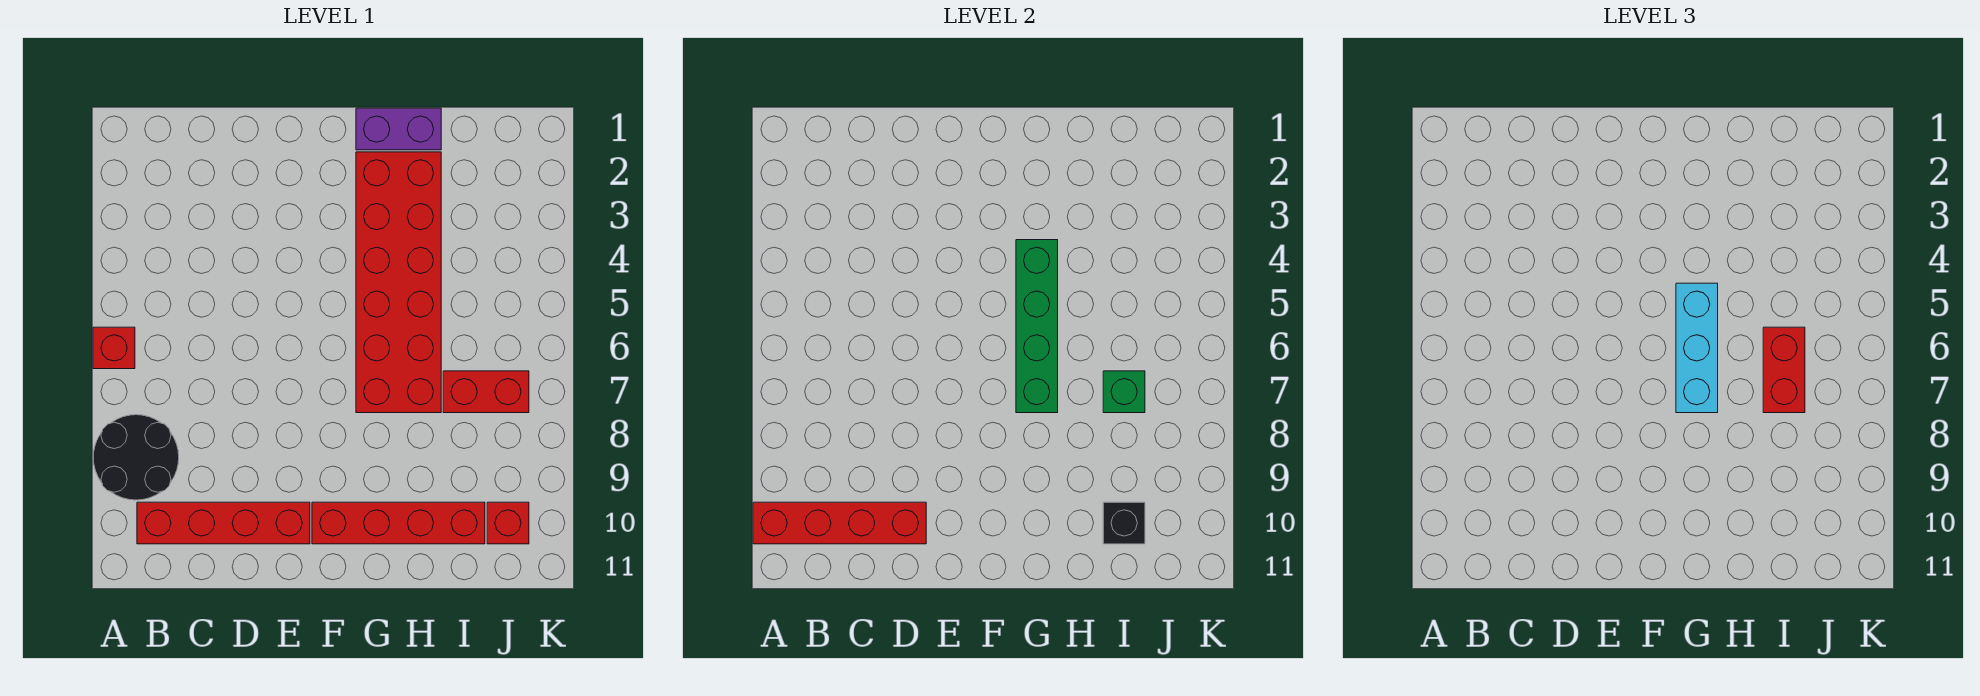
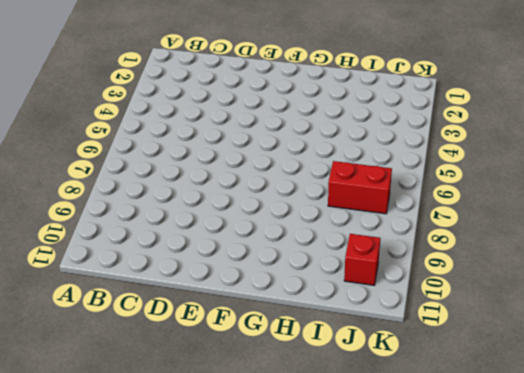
none -> red 1x1 brick [93,327,135,369]
none -> black 2x2 round brick [93,415,179,500]
none -> red 1x4 brick [137,502,310,544]

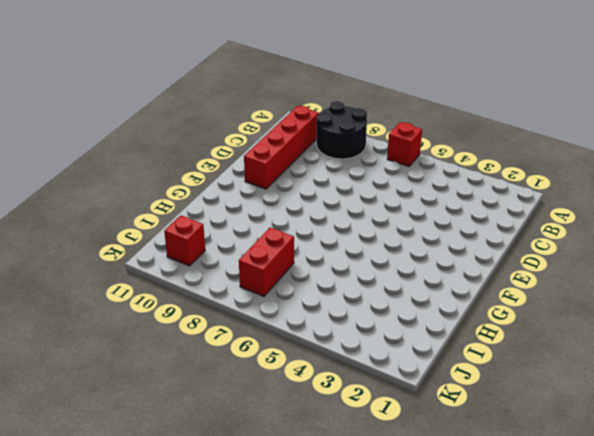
none -> red 1x4 brick [312,502,485,544]
none -> purple 1x2 brick [356,108,441,150]
none -> red 2x6 brick [356,152,441,413]

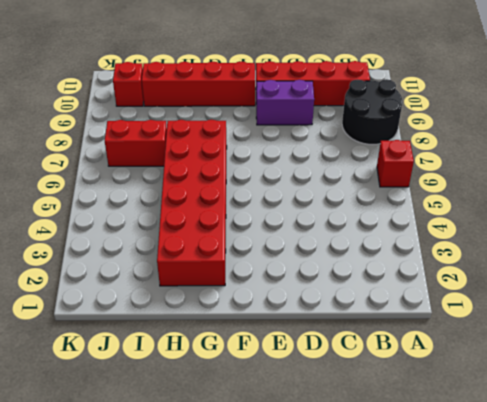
purple 1x2 brick [256,80,314,125] -> purple 1x2 brick moved to [356,108,441,150]
none -> red 1x4 brick [753,502,926,544]
none -> green 1x4 brick [1016,240,1058,413]
none -> green 1x1 brick [1103,371,1145,413]

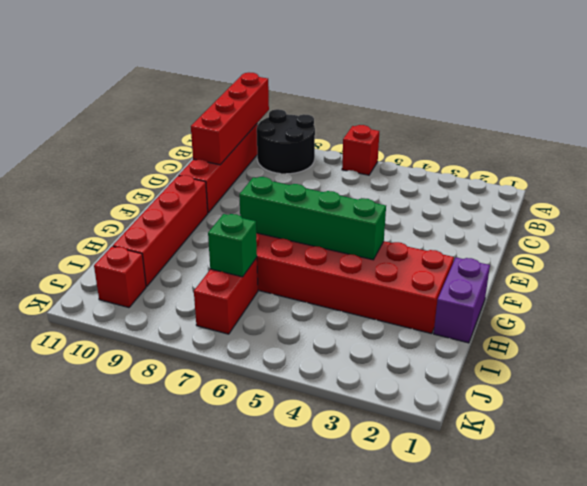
none -> black 1x1 brick [1103,502,1145,544]
none -> cyan 1x3 brick [1676,283,1718,413]
none -> red 1x2 brick [1763,327,1805,413]

